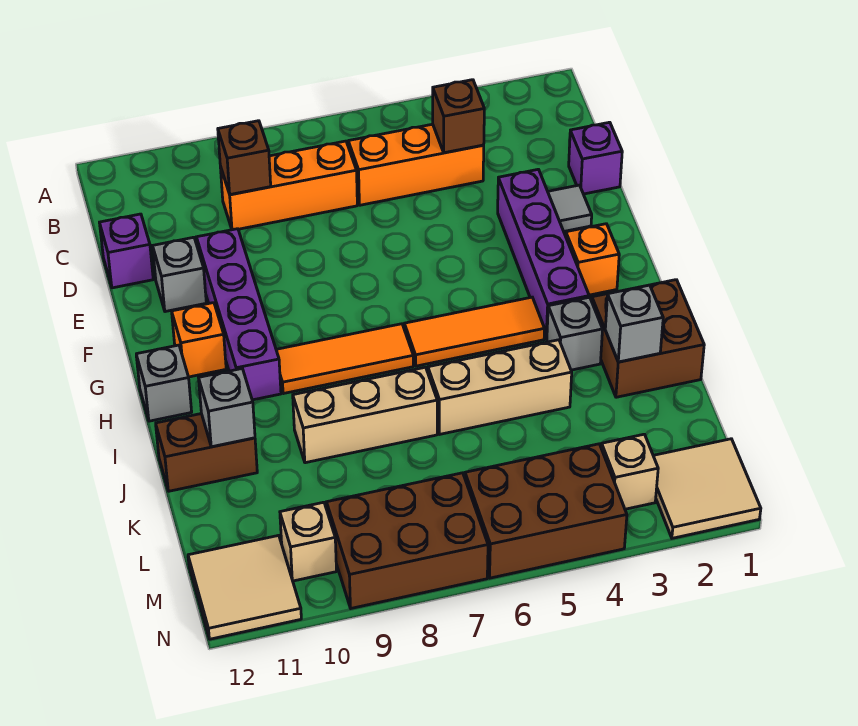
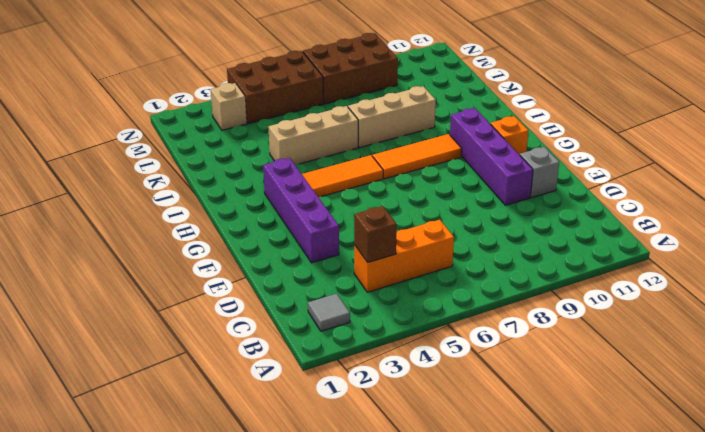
grey 1x1 tile [308,294,350,331] -> grey 1x1 tile moved to [548,185,592,231]
none -> orange 1x3 brick [220,141,357,230]
none -> purple 1x1 brick [569,122,622,194]
none -> purple 1x1 brick [99,214,153,288]

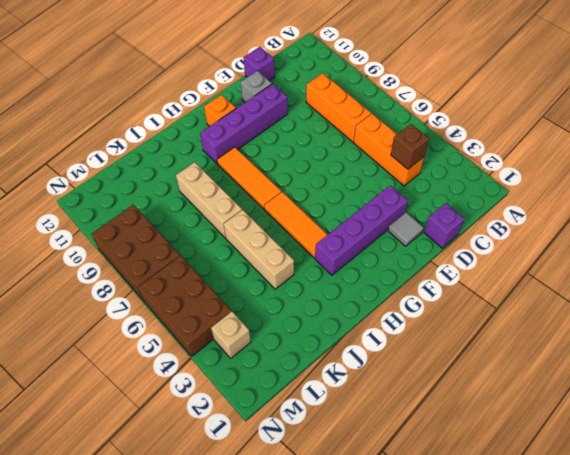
none -> orange 1x1 brick [566,224,619,295]
none -> grey 1x1 brick [136,345,192,421]
none -> brown 2x2 brick [592,280,704,397]

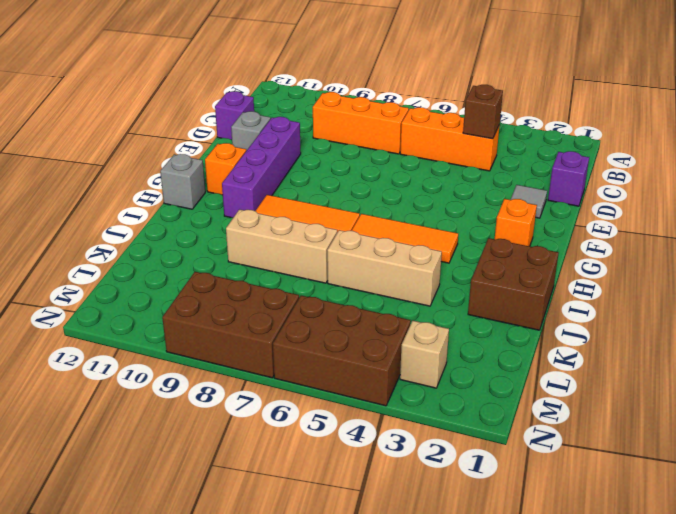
none -> purple 1x4 brick [498,169,589,339]
none -> grey 1x1 brick [547,297,603,370]
none -> brown 1x2 brick [156,414,257,491]

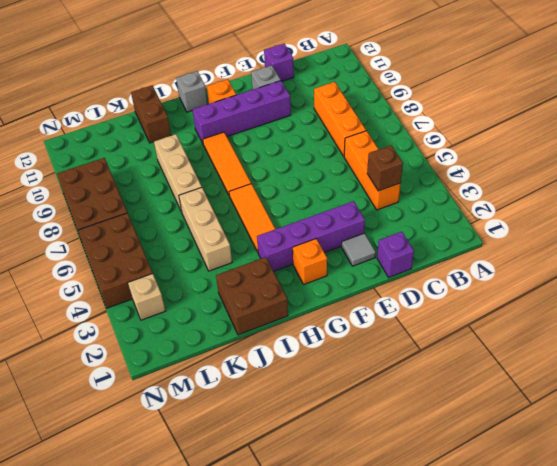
none -> grey 1x1 brick [547,297,603,370]
none -> tan 2x2 tile [653,439,761,538]
none -> tan 1x1 brick [280,502,336,581]

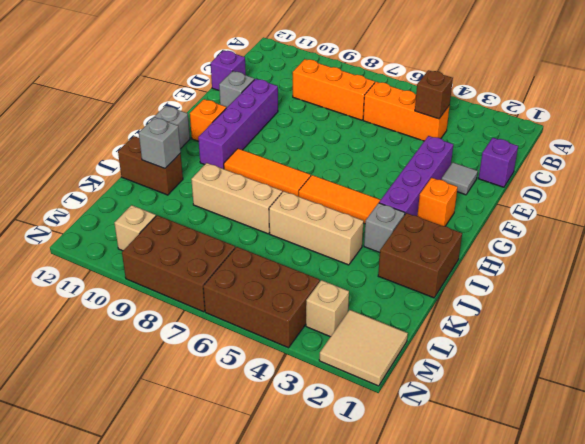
none -> tan 2x2 tile [188,535,301,639]
none -> brown 1x1 brick [218,121,271,195]
none -> grey 1x1 brick [605,285,663,362]

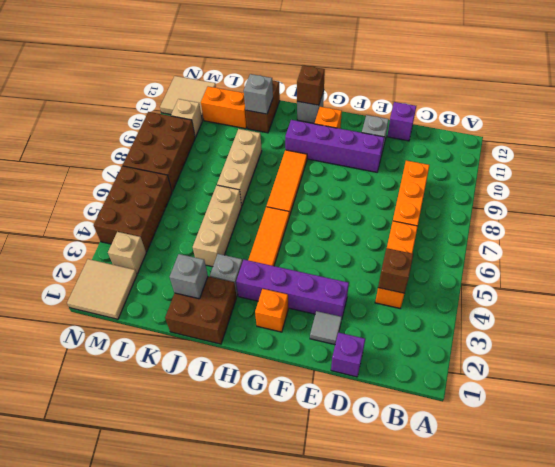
brown 1x1 brick [297,65,325,105] -> brown 1x1 brick moved to [218,121,271,195]
orange 1x2 brick [201,86,247,129] -> none

